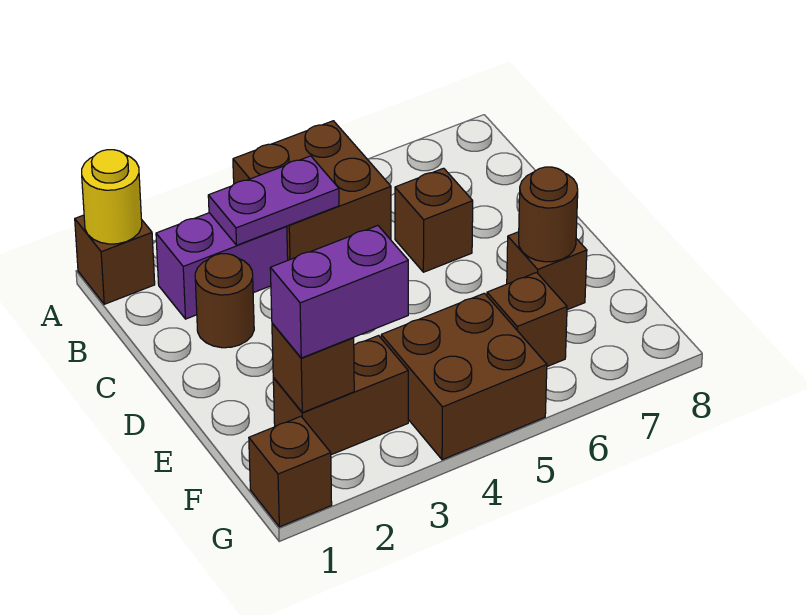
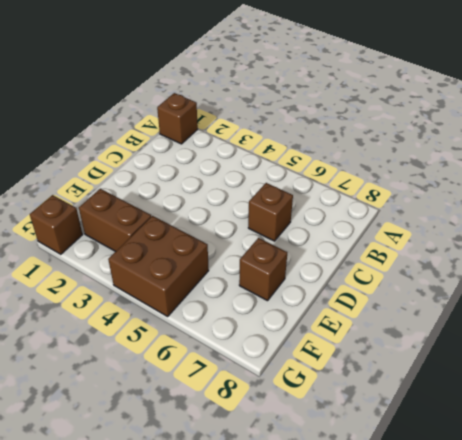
none -> brown 2x2 brick [233,121,391,260]
none -> purple 1x2 brick [156,213,288,319]
none -> brown 1x1 round brick [195,254,254,348]

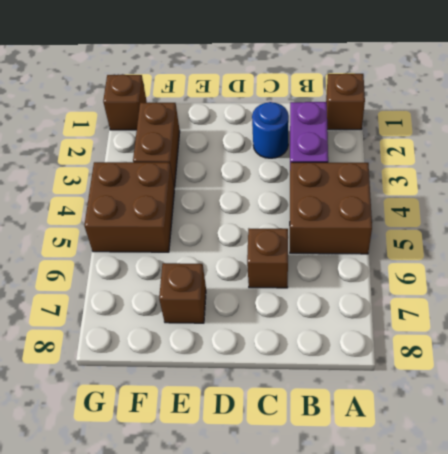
blue 1x1 round brick [252,102,289,158] -> brown 1x1 round brick [195,254,254,348]
none -> brown 1x1 brick [487,272,567,367]
none -> yellow 1x1 round brick [82,150,142,244]
none -> purple 1x2 plate [208,156,339,245]

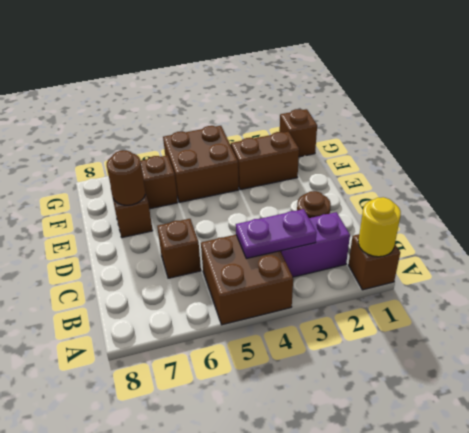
none -> brown 1x1 brick [272,323,354,413]
none -> purple 1x2 brick [270,226,408,358]

